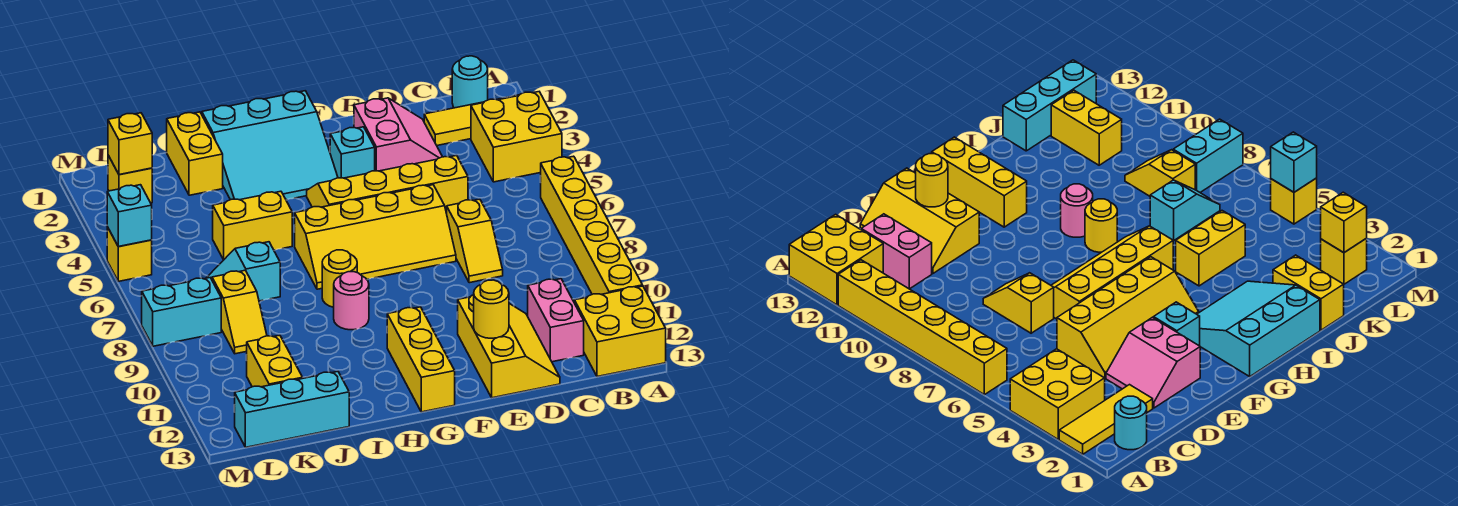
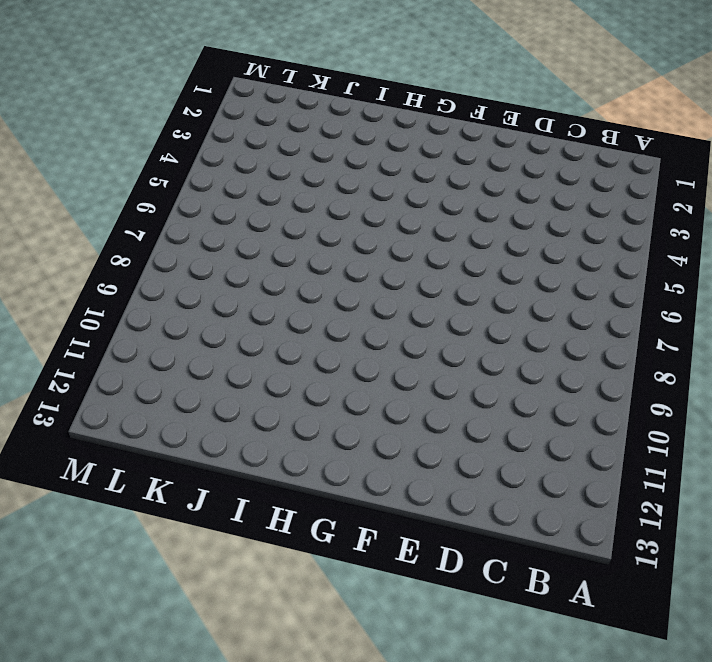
none -> yellow 1x3 tile [424,95,519,145]
none -> yellow 2x2 brick [471,92,562,182]
none -> yellow 1x6 brick [540,156,643,294]

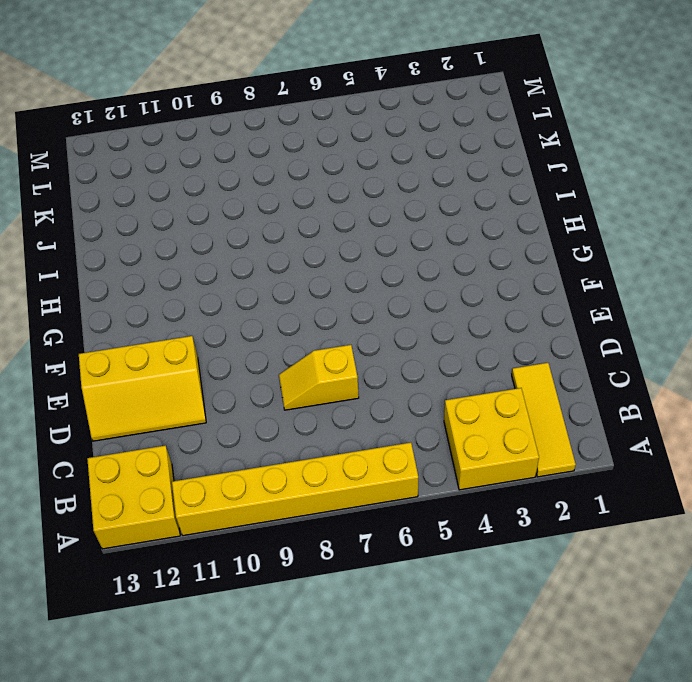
none -> cyan 1x1 round brick [452,56,488,108]
none -> pink 1x2 brick [528,279,584,362]
none -> pink 2x2 slope [354,98,442,171]

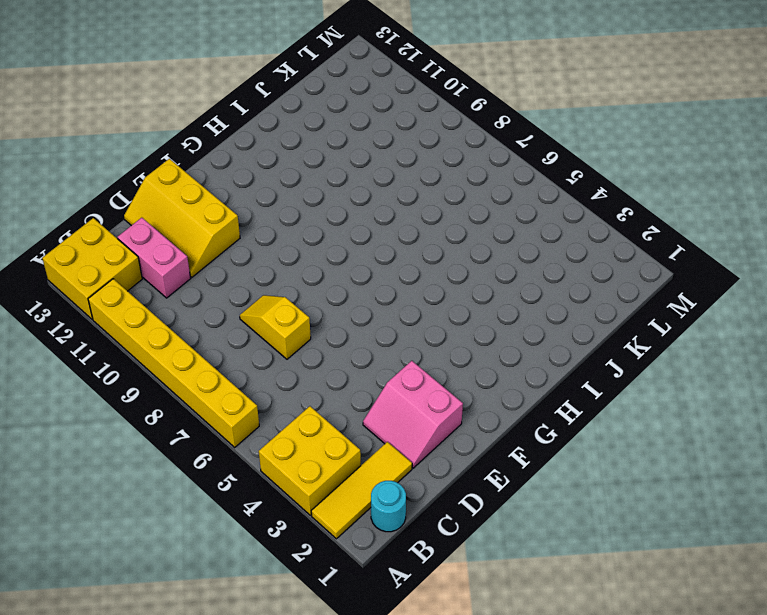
none -> yellow 2x4 slope [307,155,468,213]
none -> yellow 2x4 slope [294,185,456,289]
none -> cyan 1x1 brick [330,127,375,178]

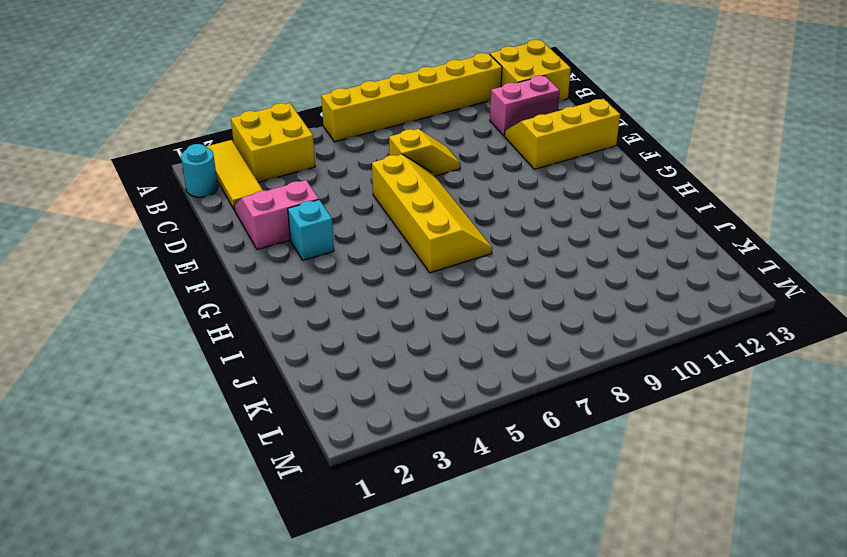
none -> yellow 2x4 slope [307,155,468,213]
none -> cyan 3x3 slope [202,91,338,200]
none -> yellow 1x3 brick [387,307,455,412]

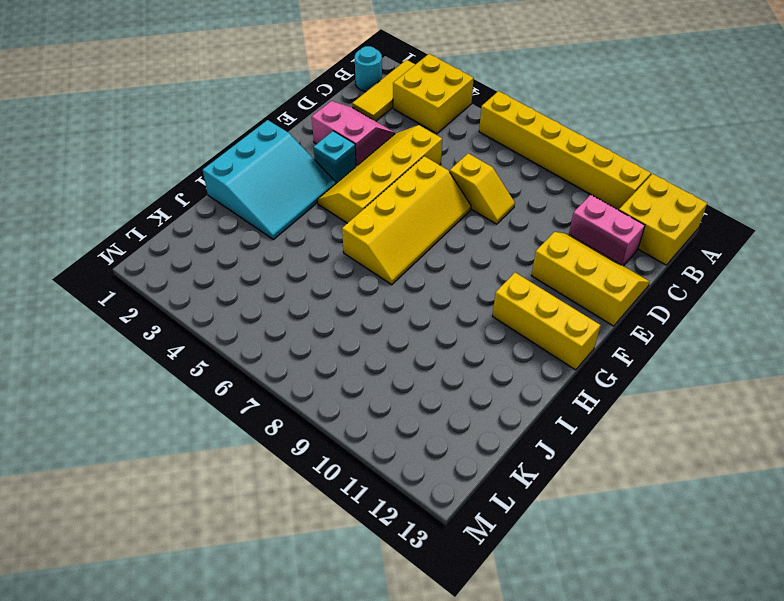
none -> yellow 1x1 round brick [322,250,357,307]
none -> pink 1x1 round brick [334,272,369,330]
none -> yellow 1x2 brick [213,191,292,260]

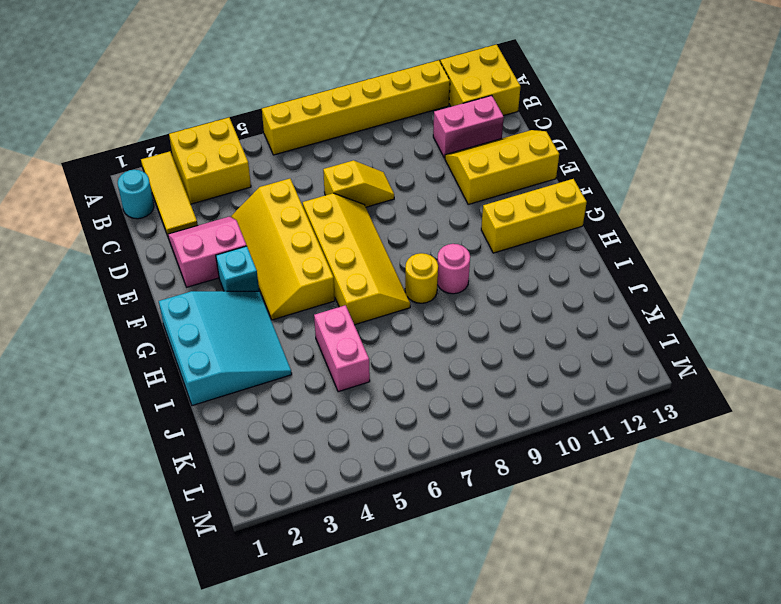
pink 1x2 brick [314,305,370,392] -> yellow 1x2 brick [213,191,292,260]
none -> yellow 1x2 brick [167,112,223,195]
none -> cyan 1x2 slope [207,242,280,301]
none -> cyan 1x3 brick [234,372,349,447]

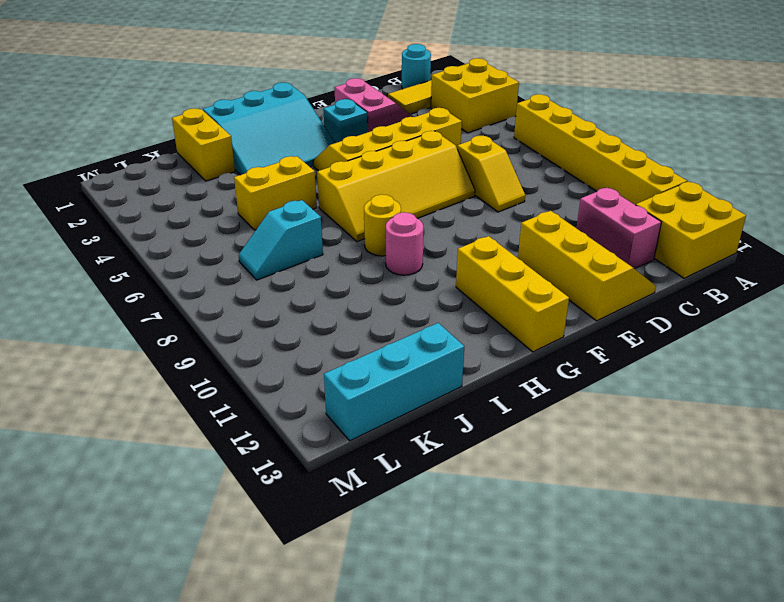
none -> yellow 1x2 slope [212,270,267,354]
none -> yellow 1x2 brick [247,335,303,387]
none -> yellow 1x1 brick [108,155,152,203]

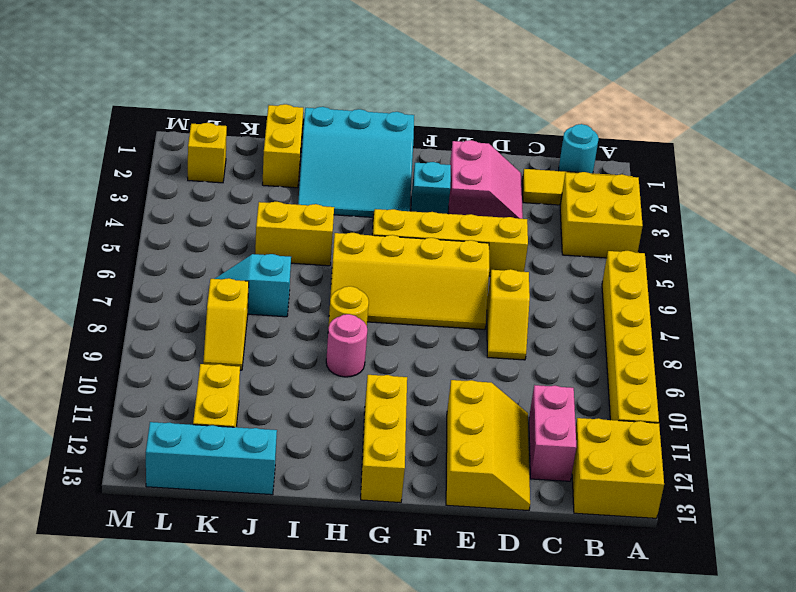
none -> cyan 1x2 brick [142,278,221,346]
none -> yellow 1x1 brick [107,227,152,281]
none -> yellow 1x1 round brick [474,280,509,338]

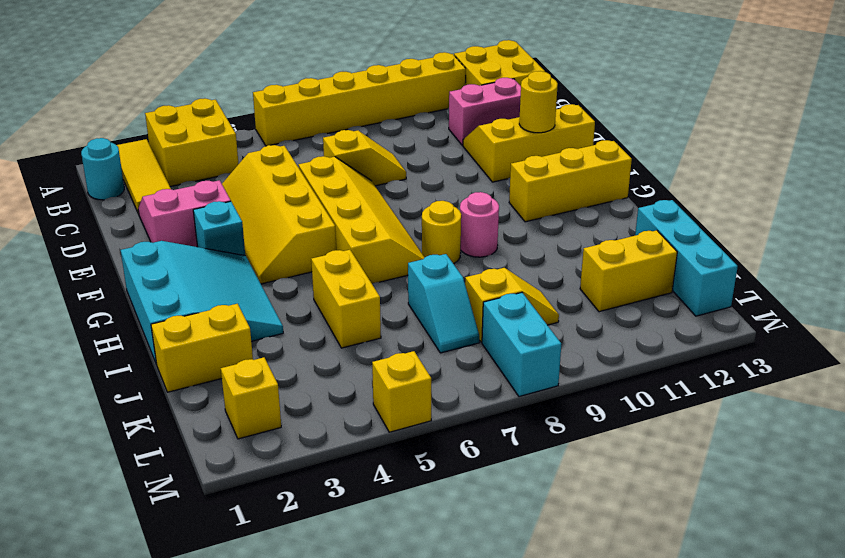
none -> yellow 1x1 brick [108,113,152,175]
none -> cyan 1x1 brick [107,185,152,246]

